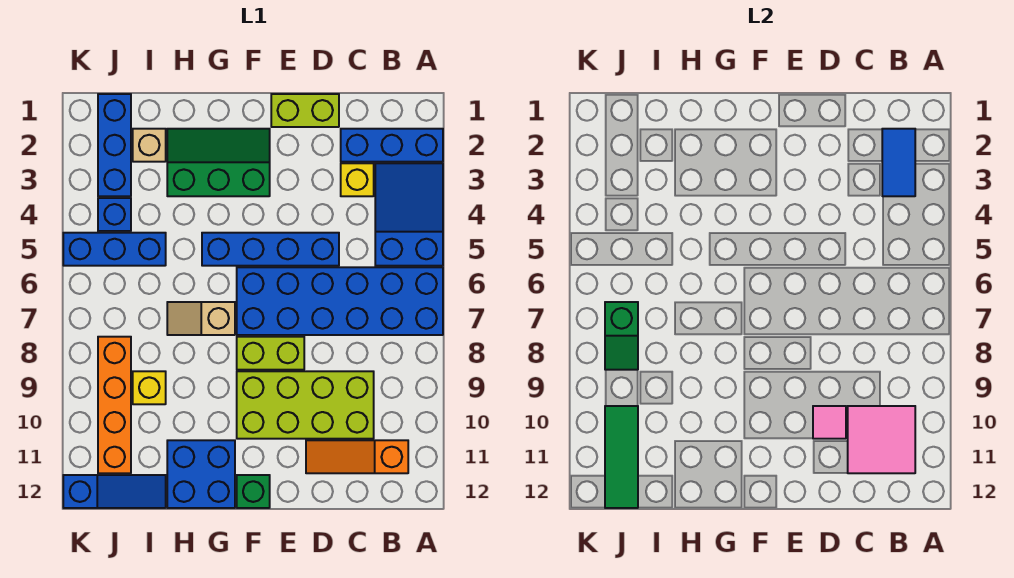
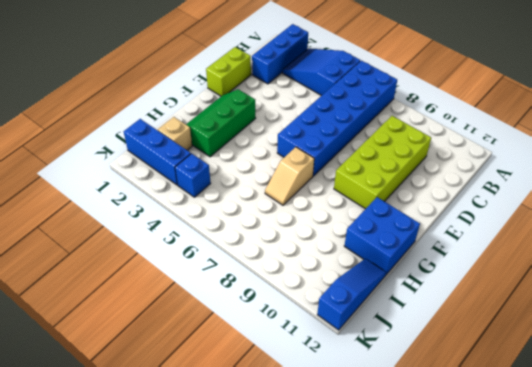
none -> orange 1x3 slope [306,440,408,473]
none -> yellow 1x1 brick [341,163,374,196]
none -> blue 1x4 brick [202,233,339,266]

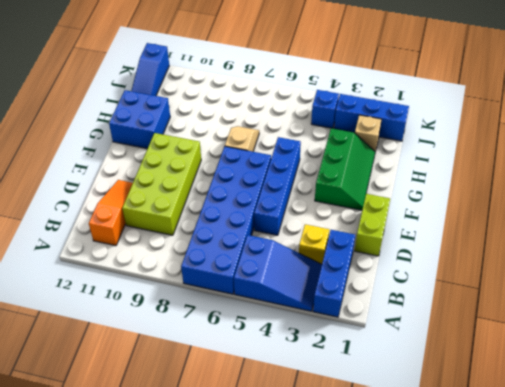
none -> lime 1x2 brick [237,337,304,370]
none -> green 1x1 brick [237,475,270,508]
none -> blue 1x3 brick [63,233,166,266]

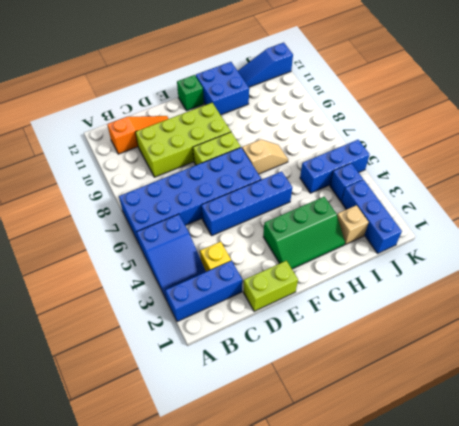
none -> yellow 1x1 brick [133,371,166,404]
none -> orange 1x4 brick [98,337,131,473]
none -> blue 1x2 tile [882,129,915,196]

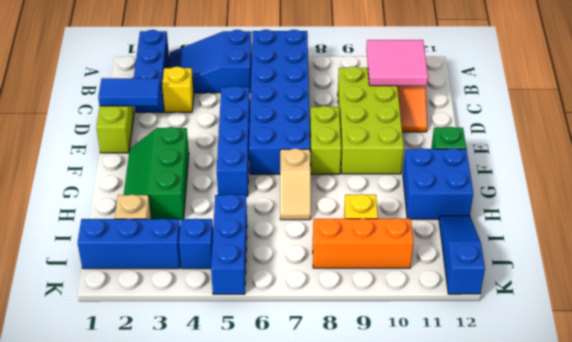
blue 1x2 tile [98,78,161,106] -> blue 1x2 tile moved to [882,129,915,196]
orange 1x3 brick [313,218,413,268] -> orange 1x4 brick [98,337,131,473]
none -> pink 1x1 tile [813,406,846,439]
none -> green 1x2 slope [605,302,638,370]
none -> green 1x3 tile [605,406,638,508]

